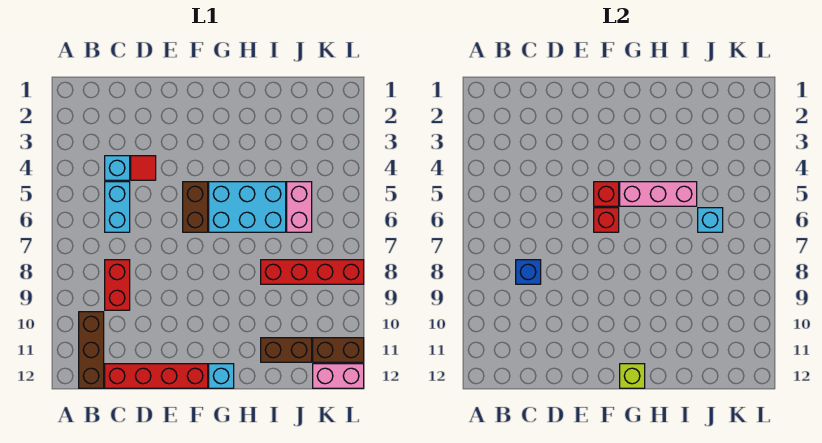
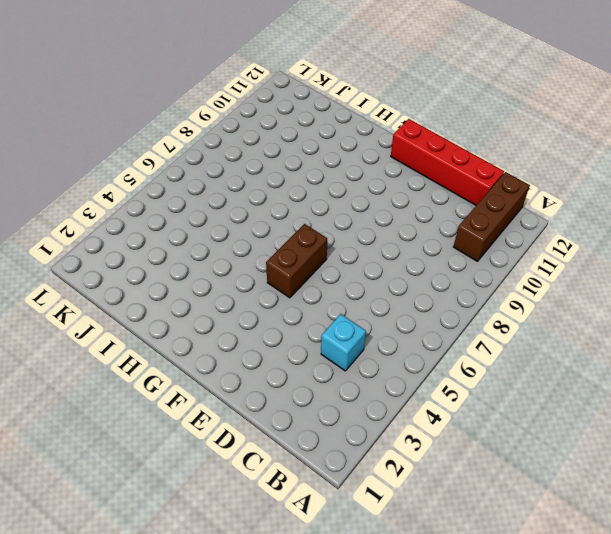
none -> cyan 1x2 brick [105,182,130,232]
none -> red 1x2 brick [105,260,130,310]
none -> red 1x1 tile [131,156,156,180]

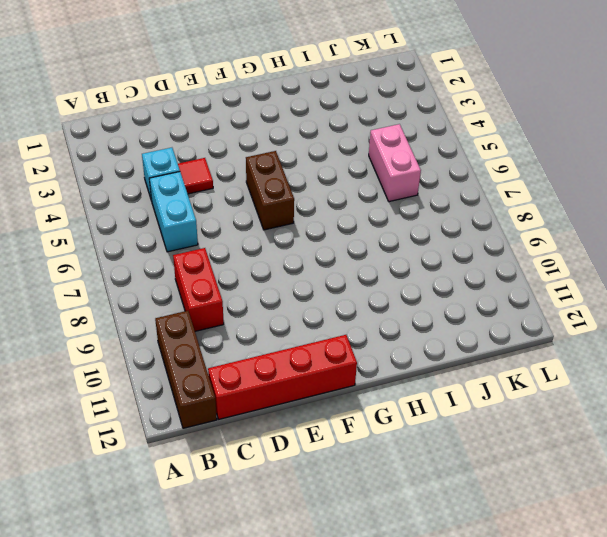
none -> cyan 2x3 brick [209,182,286,232]
none -> cyan 1x1 brick [209,364,234,388]
none -> red 1x4 brick [261,260,364,284]

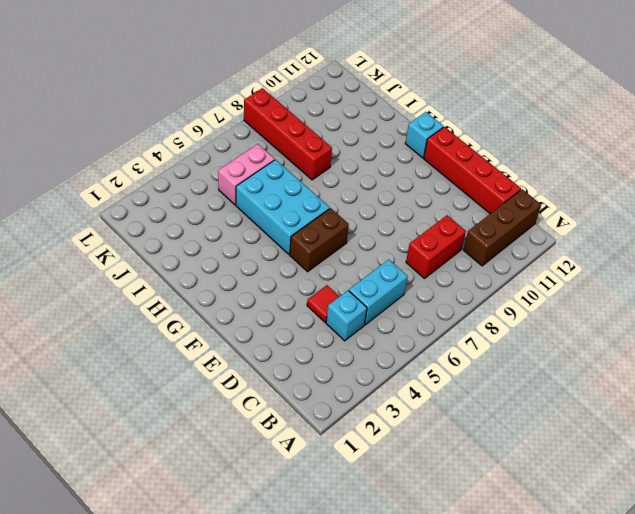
none -> brown 1x2 brick [261,338,312,362]
none -> brown 1x2 brick [313,338,364,362]
none -> pink 1x2 brick [313,364,364,388]

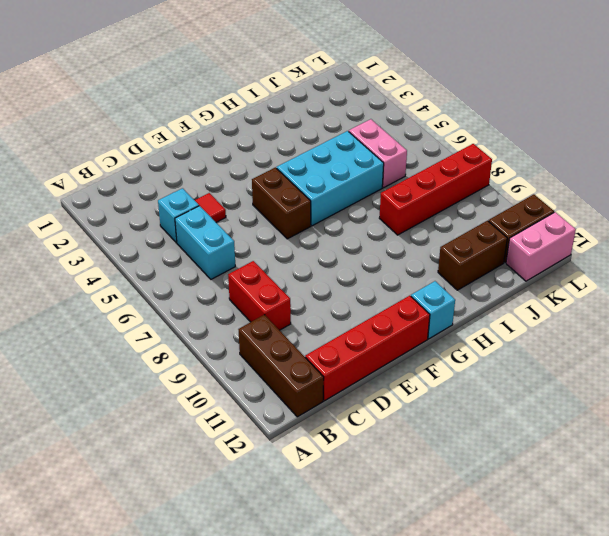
none -> blue 1x1 brick [516,260,541,284]
none -> red 1x1 brick [594,182,619,206]
none -> red 1x1 brick [594,208,619,232]

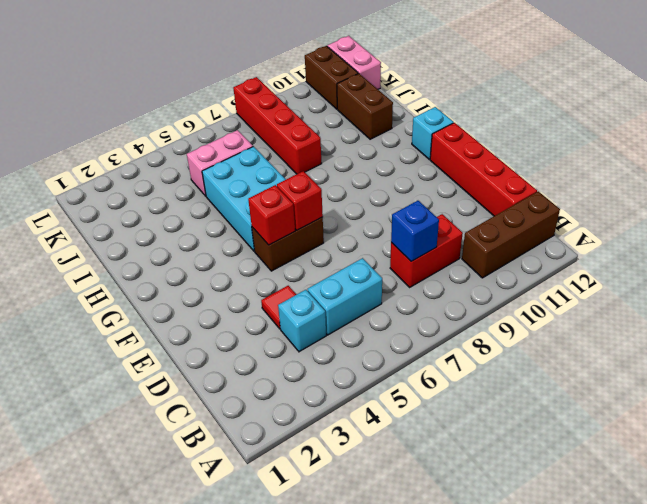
none -> pink 1x3 brick [620,182,697,206]
none -> lime 1x1 brick [620,364,645,388]
none -> cyan 1x1 brick [698,208,723,232]

